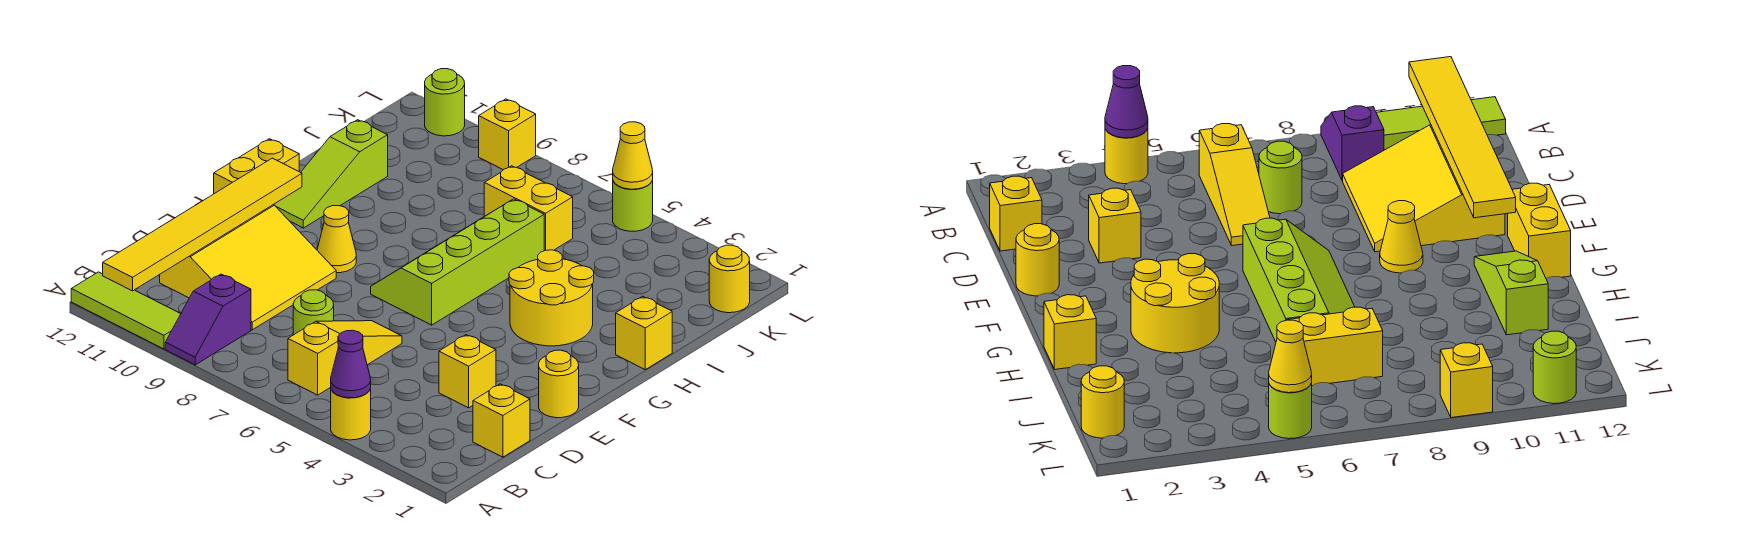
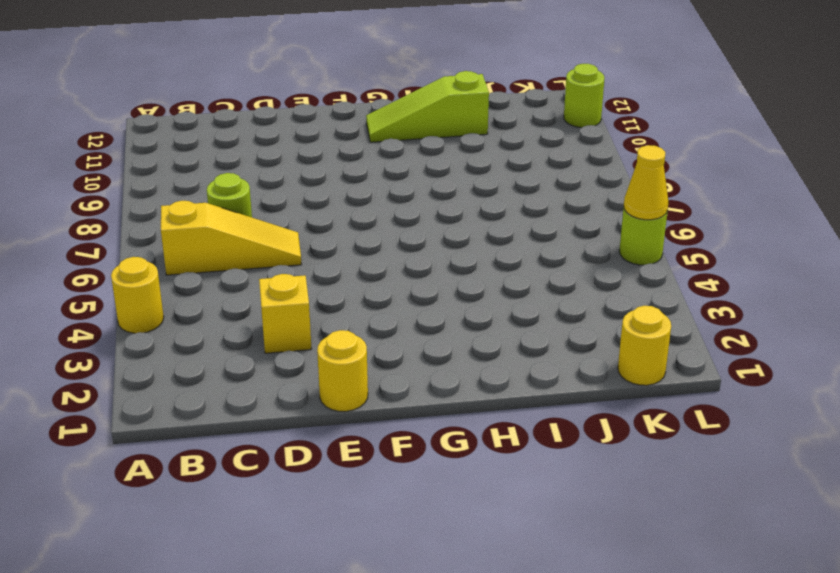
none -> purple 1x2 slope [165,274,251,365]
none -> lime 1x3 tile [71,272,180,349]
none -> yellow 1x1 brick [473,384,530,457]

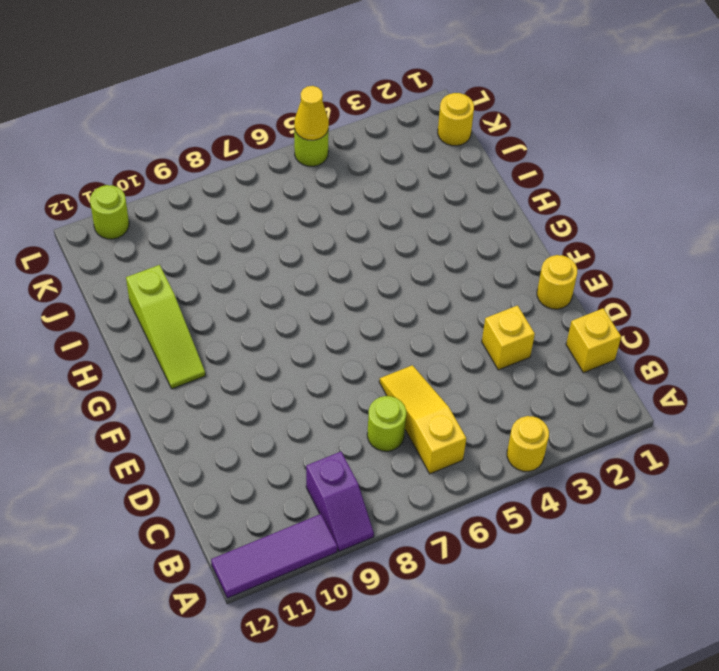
purple 1x3 tile [211,514,337,598] -> lime 1x3 tile [71,272,180,349]
none -> yellow 3x3 slope [160,205,336,330]
none -> lime 2x4 slope [371,199,544,325]
none -> yellow 1x1 cone [317,206,356,273]

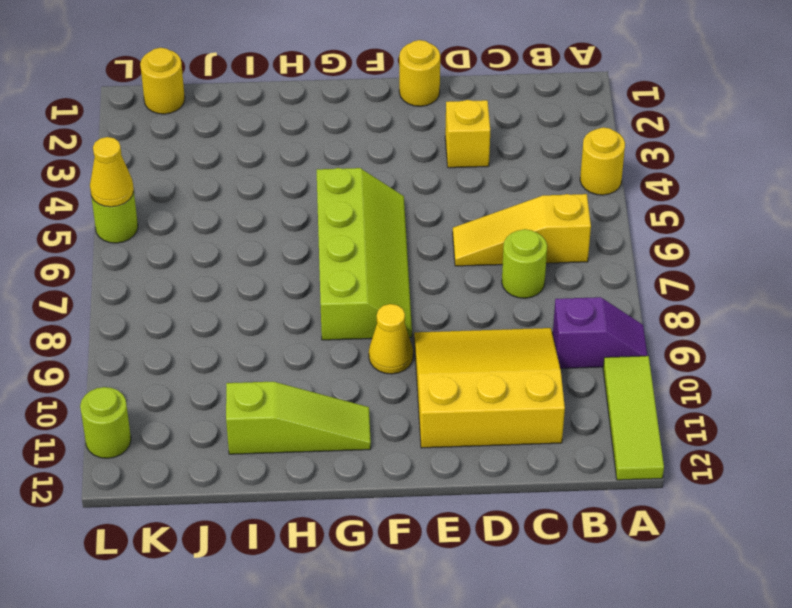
lime 2x4 slope [317,168,412,340] -> lime 2x4 slope turned to [371,199,544,325]
none -> yellow 1x1 brick [473,384,530,457]
none -> yellow 1x2 brick [214,139,299,194]
none -> yellow 2x2 round brick [509,250,594,346]

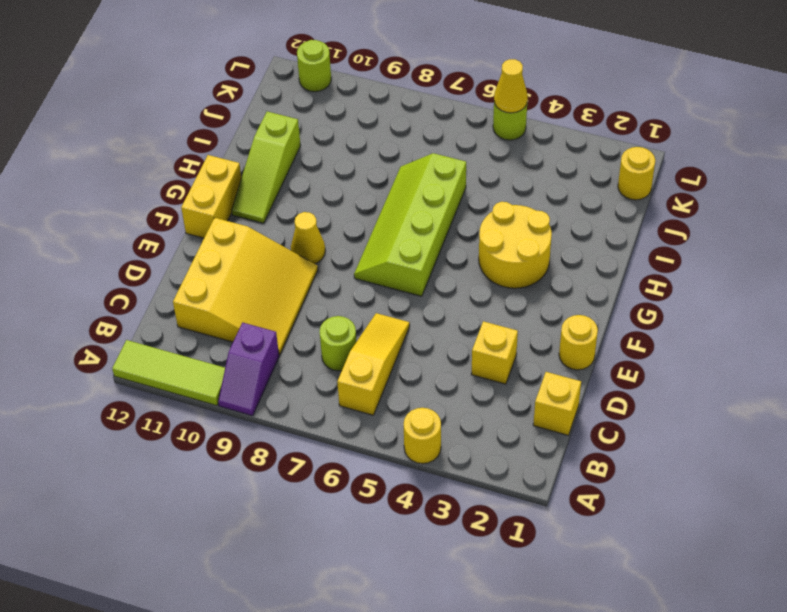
none -> yellow 1x1 brick [616,296,672,370]
none -> yellow 1x2 brick [484,166,573,251]
none -> yellow 1x1 brick [479,99,536,170]

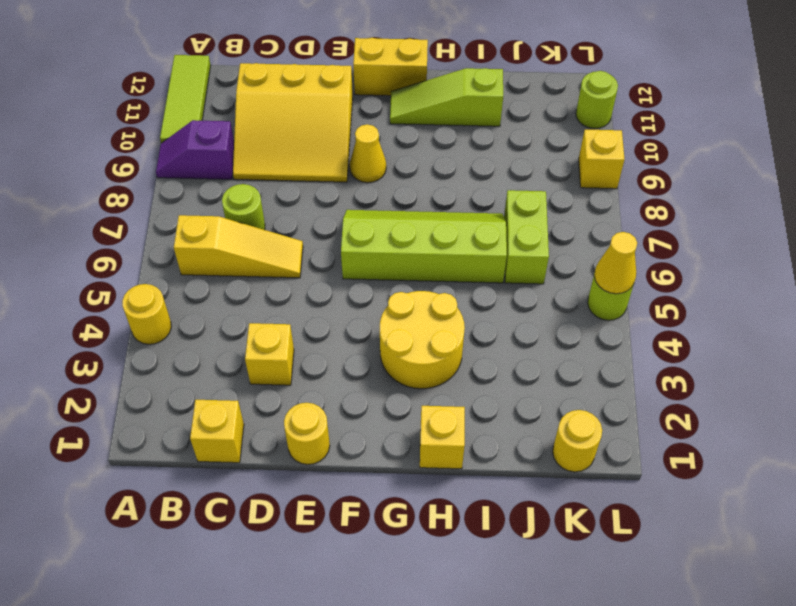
lime 1x2 brick [504,190,549,284] -> yellow 1x2 brick [484,166,573,251]
none -> purple 1x1 cone [331,331,371,398]
none -> yellow 1x6 tile [103,158,302,291]

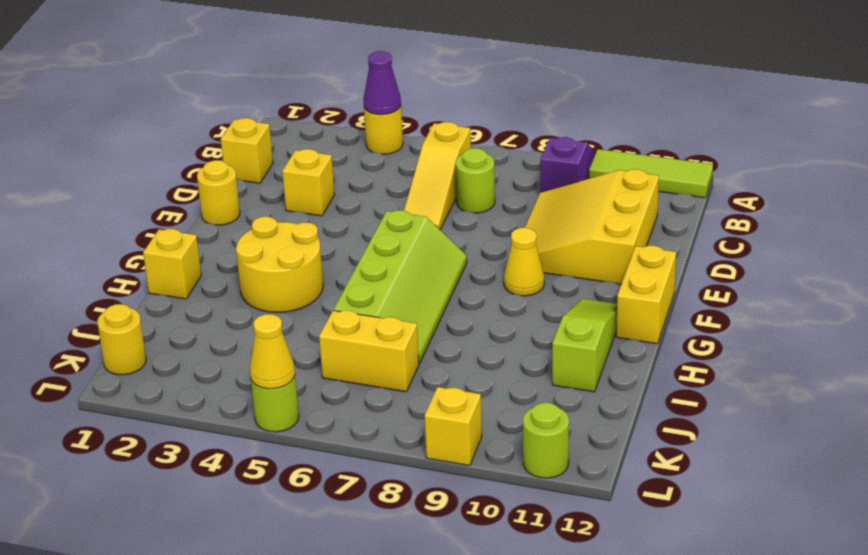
none -> yellow 1x6 tile [103,158,302,291]

